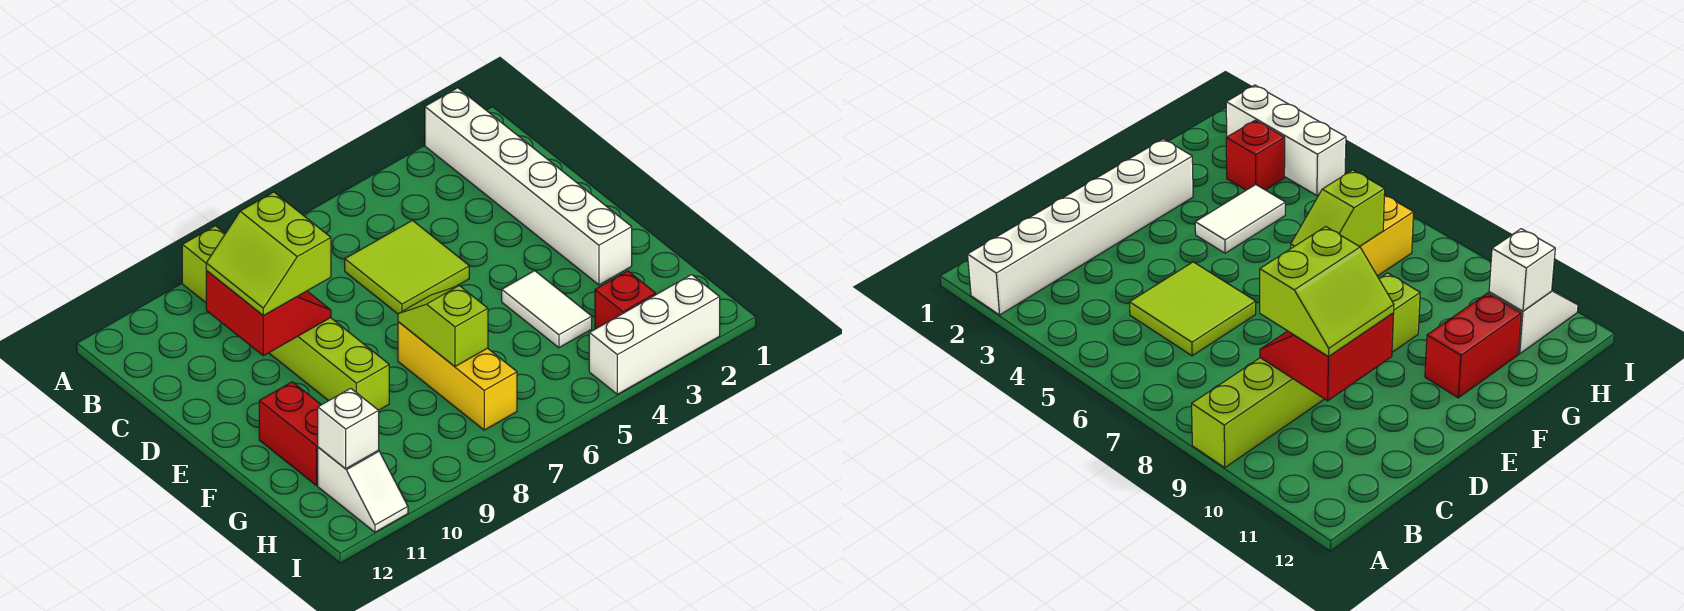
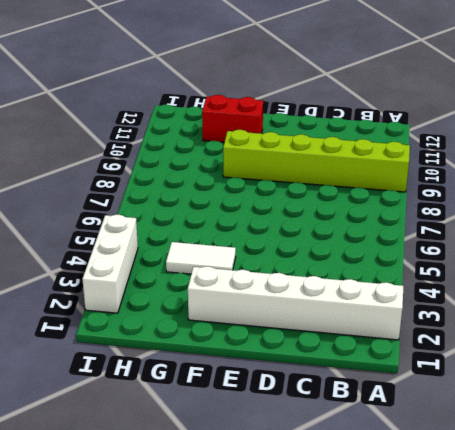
none -> lime 2x2 tile [345,220,469,314]
none -> yellow 1x3 brick [398,322,517,430]
none -> red 1x1 brick [595,271,656,329]

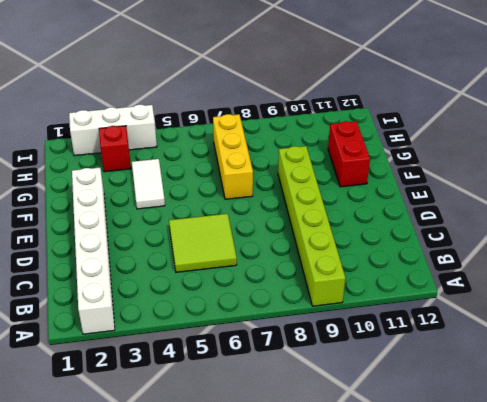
none -> white 1x2 slope [318,447,408,532]
none -> red 2x2 slope [206,271,331,356]
none -> lime 1x2 slope [398,286,488,367]

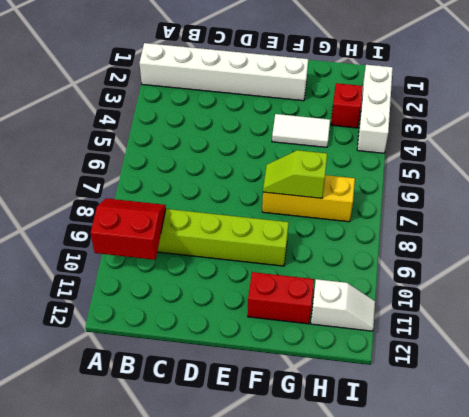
red 2x2 slope [91,198,166,260] -> red 2x2 slope moved to [206,271,331,356]
none -> lime 2x2 tile [345,220,469,314]
none -> white 1x1 brick [318,388,379,469]
none -> lime 2x2 slope [206,192,331,315]

